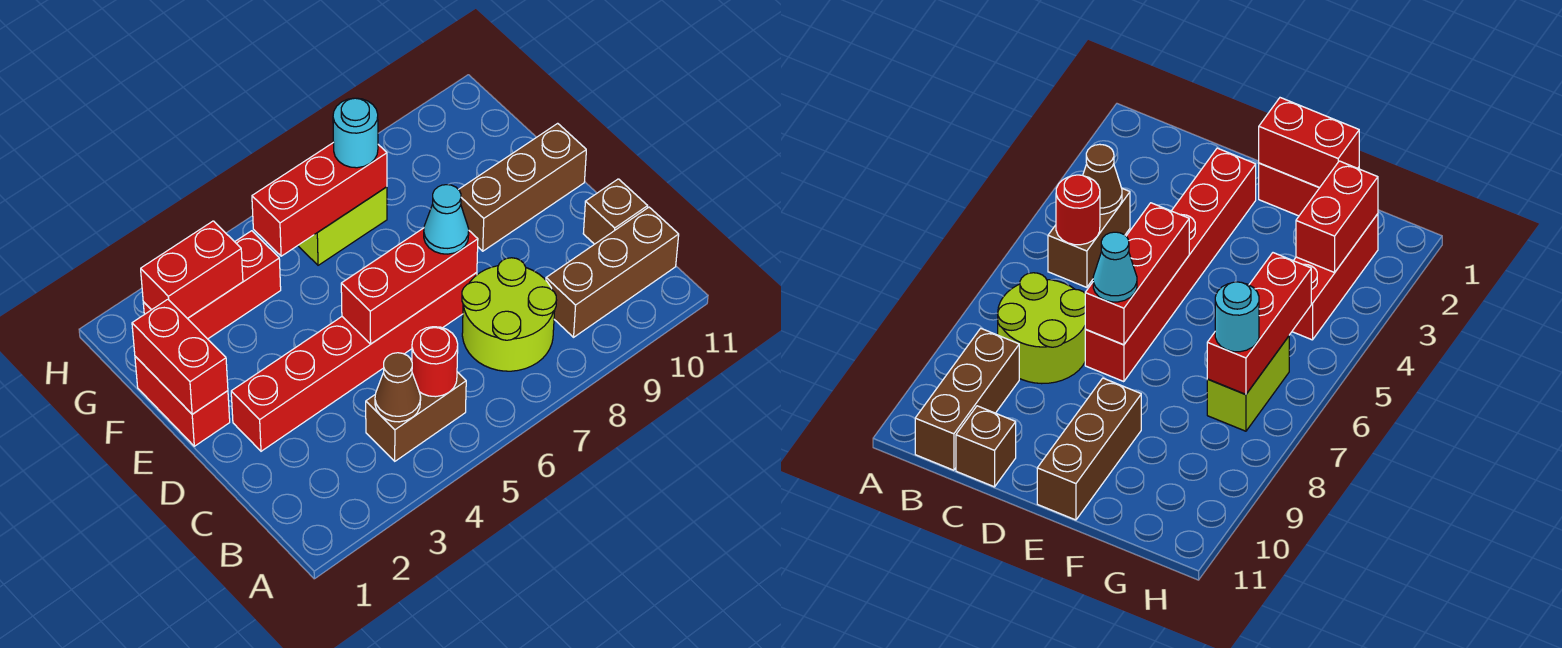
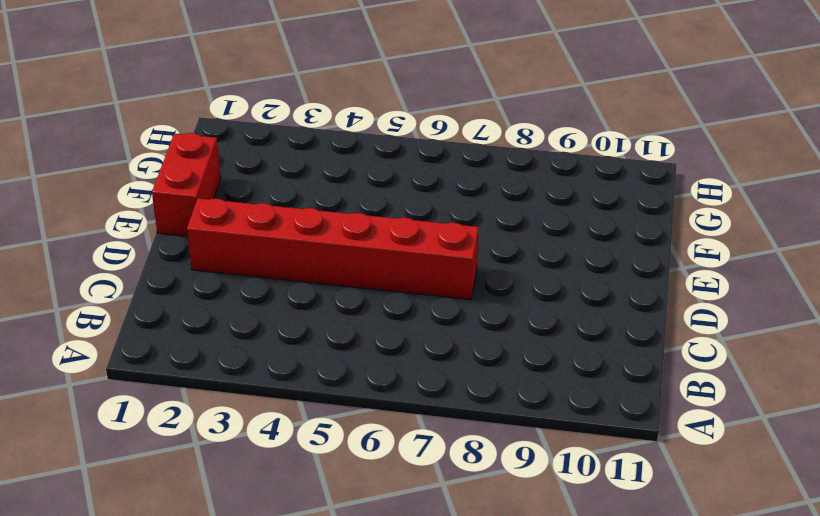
none -> brown 1x2 brick [366,372,466,461]
none -> lime 2x2 round brick [462,258,556,371]
none -> brown 1x3 brick [546,207,679,337]

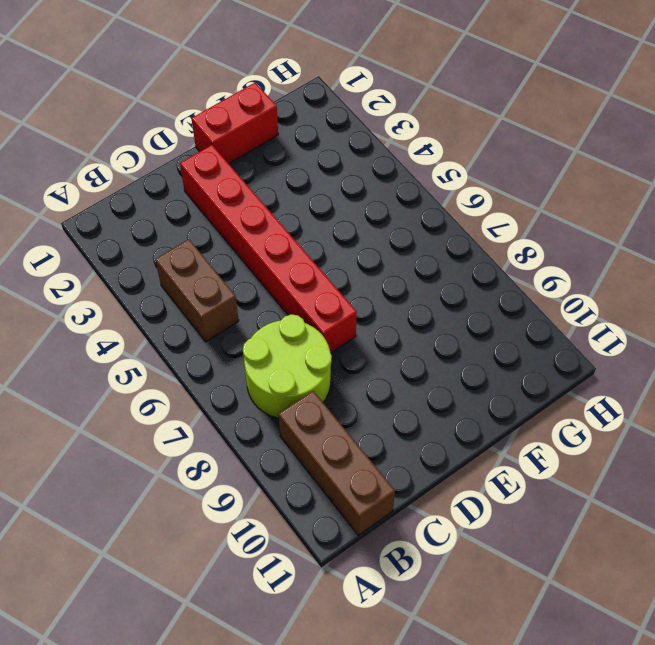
none -> brown 1x1 brick [583,179,648,244]
none -> brown 1x3 brick [458,123,586,251]
none -> red 1x3 brick [143,231,281,339]

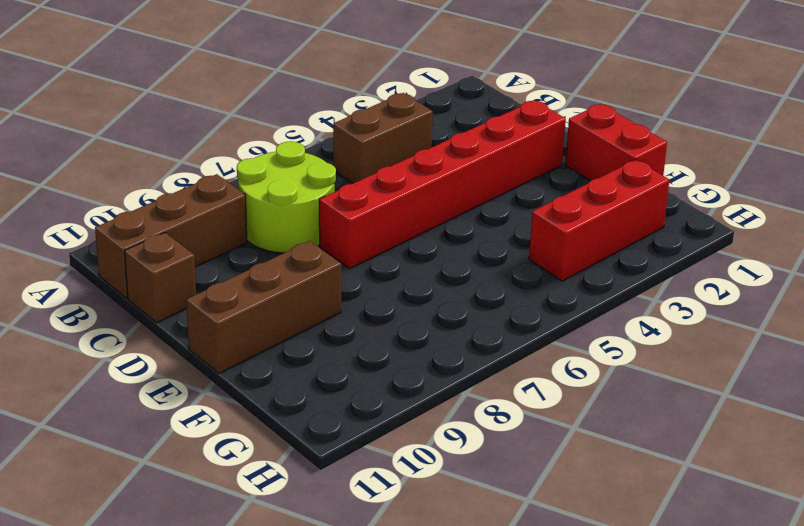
none -> lime 1x2 brick [298,187,387,265]
none -> brown 1x1 cone [375,353,421,422]
none -> red 1x1 round brick [412,327,458,397]

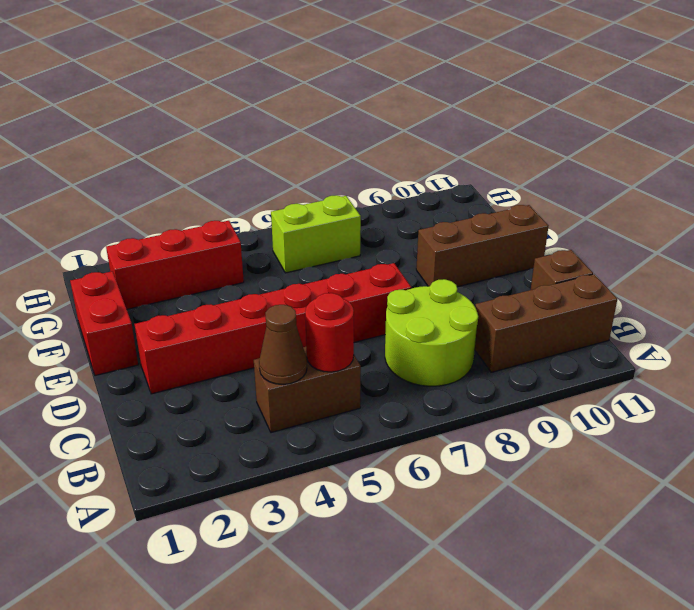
none -> red 1x3 brick [341,228,478,344]
none -> red 1x2 brick [132,299,228,414]
none -> red 1x2 brick [141,221,243,318]

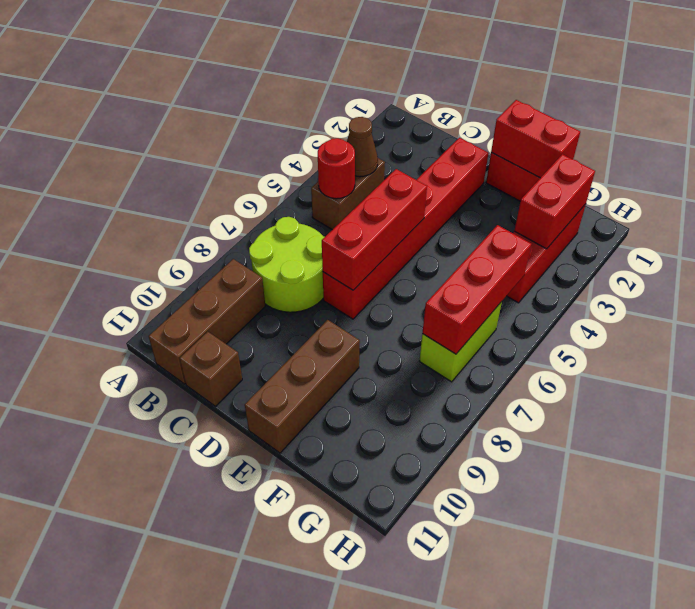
none -> cyan 1x1 cone [424,185,469,254]
none -> cyan 1x1 round brick [333,98,378,168]

